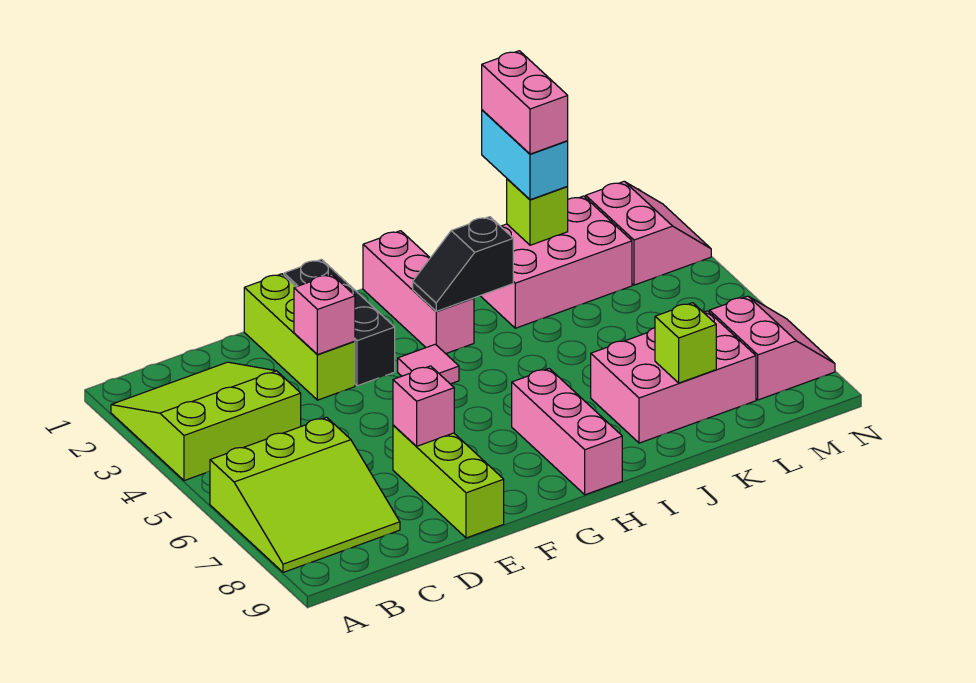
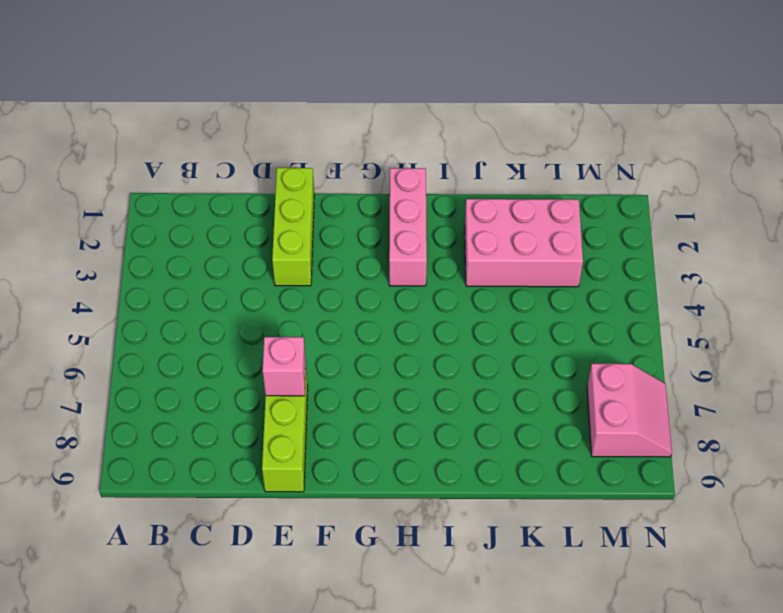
none -> lime 3x3 slope [111,362,301,481]
none -> lime 3x3 slope [210,417,400,572]
none -> black 1x3 brick [284,259,395,386]

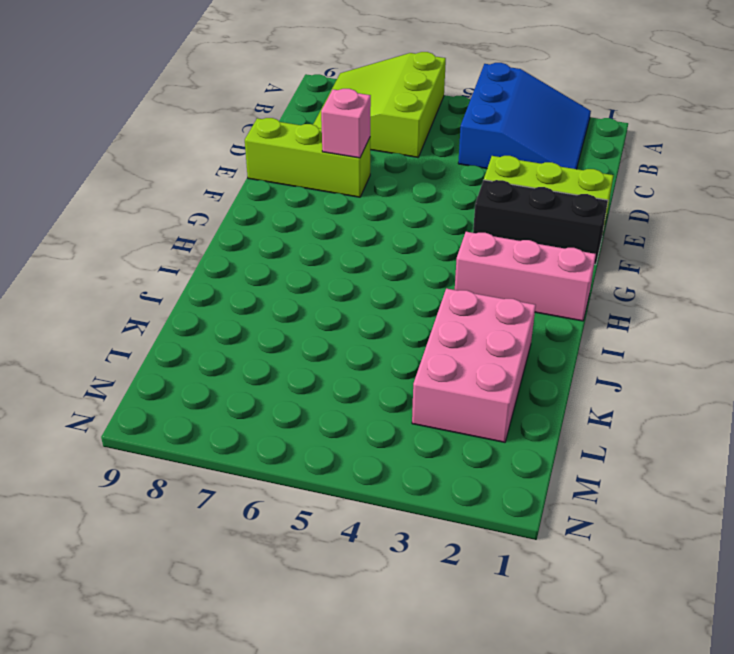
blue 3x3 slope [458,63,591,169] -> lime 3x3 slope [111,362,301,481]
none -> pink 1x1 tile [398,344,459,384]
none -> pink 1x3 brick [512,369,622,495]
none -> pink 2x3 brick [591,311,756,443]

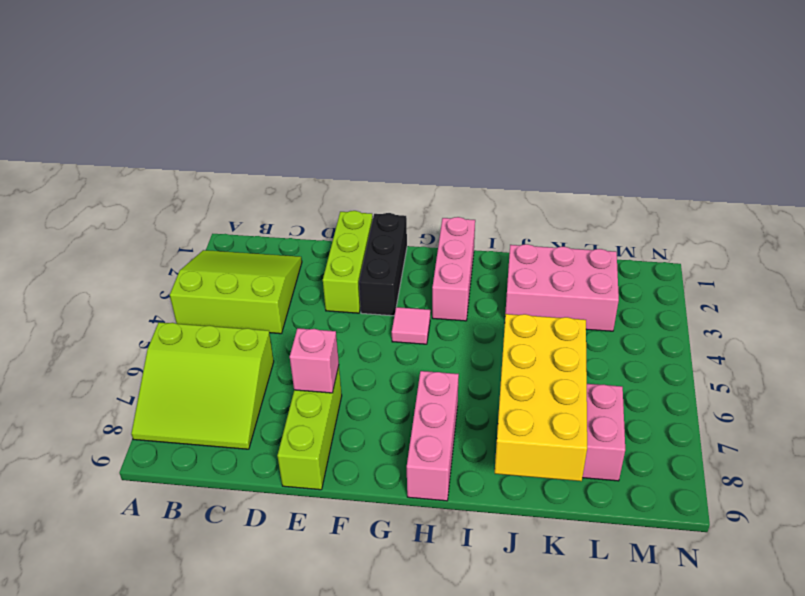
yellow 2x4 brick [495,314,587,481] -> lime 1x1 brick [655,303,716,383]
none -> pink 2x2 slope [586,182,711,285]
none -> pink 2x2 slope [709,296,835,400]
none -> pink 1x1 brick [294,274,355,355]

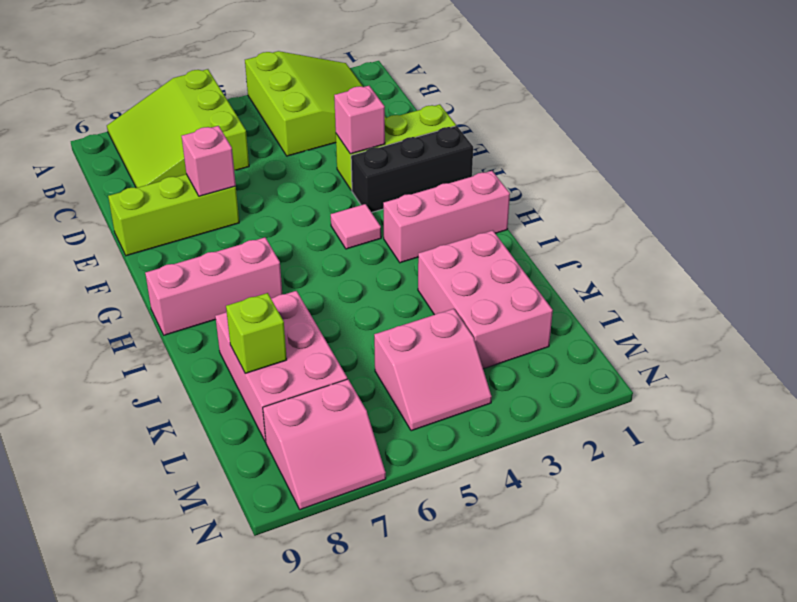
pink 2x2 slope [374,309,492,431] -> pink 2x2 slope moved to [586,182,711,285]
none -> black 1x2 slope [413,217,513,311]
none -> lime 1x1 brick [507,179,568,245]
none -> cyan 1x2 brick [482,110,568,200]

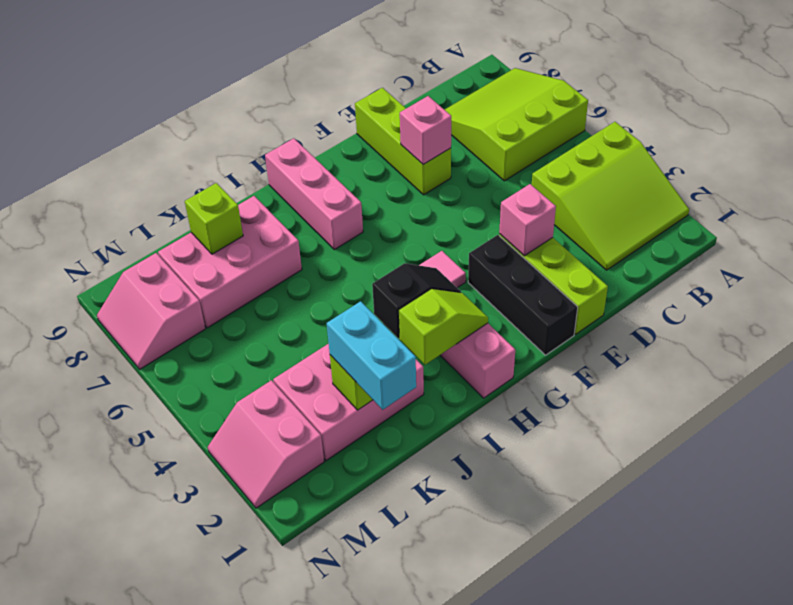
lime 1x2 slope [399,289,488,365] -> none
none -> pink 1x2 brick [482,51,568,154]

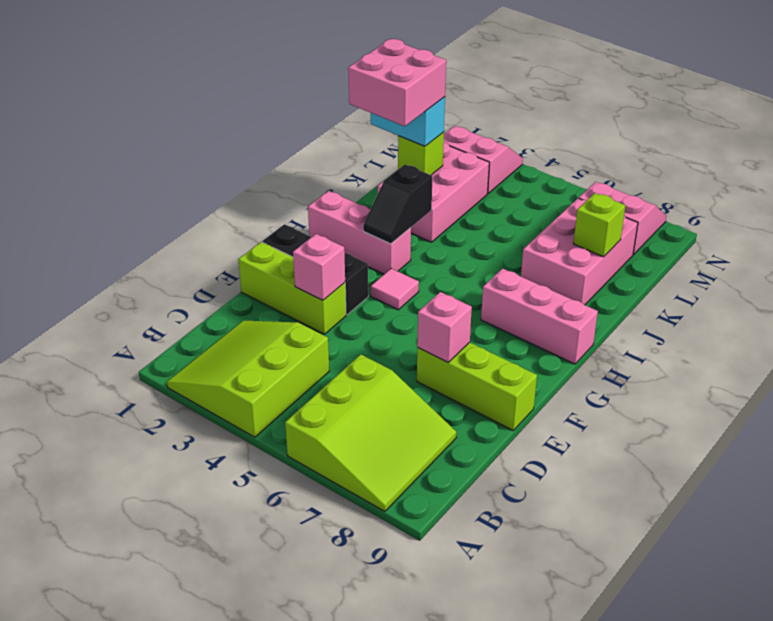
pink 2x2 brick [348,39,446,126] -> pink 1x2 brick [482,51,568,154]

